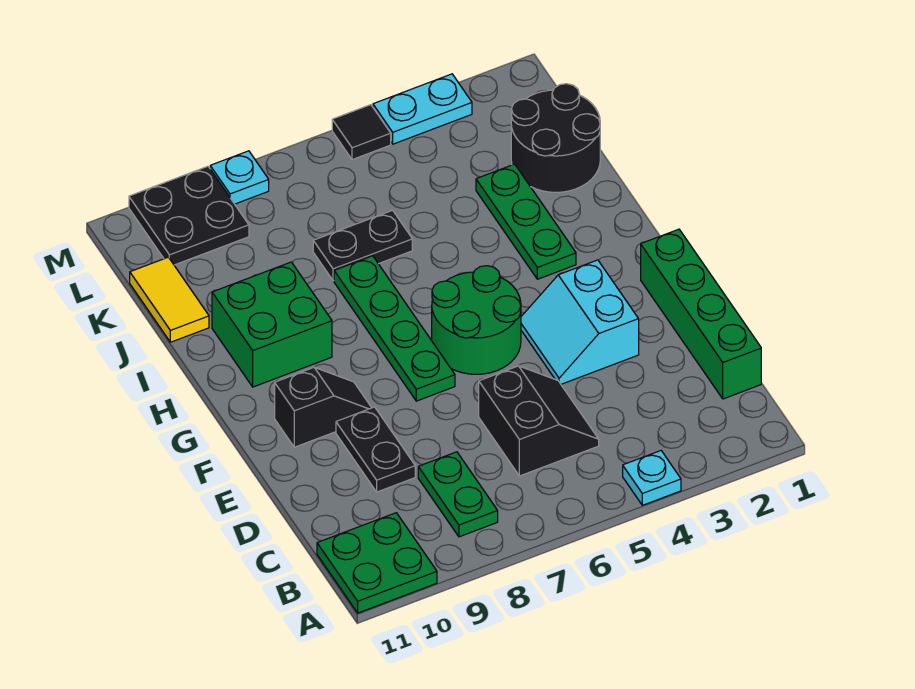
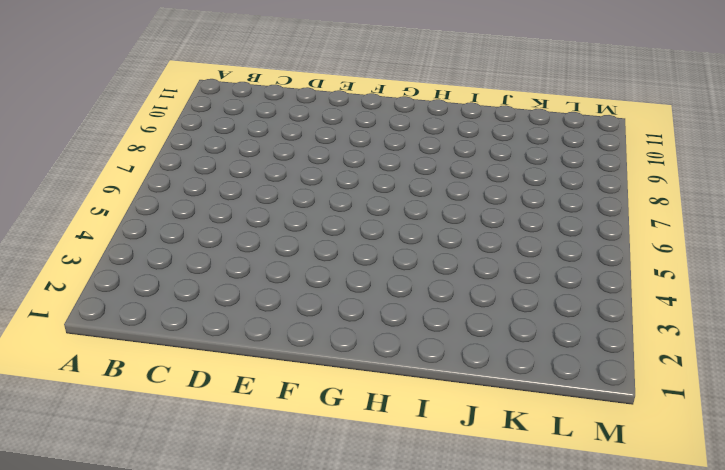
none -> cyan 1x1 plate [623,451,681,505]
none -> green 2x2 plate [317,513,437,613]
none -> green 1x2 plate [418,452,498,537]

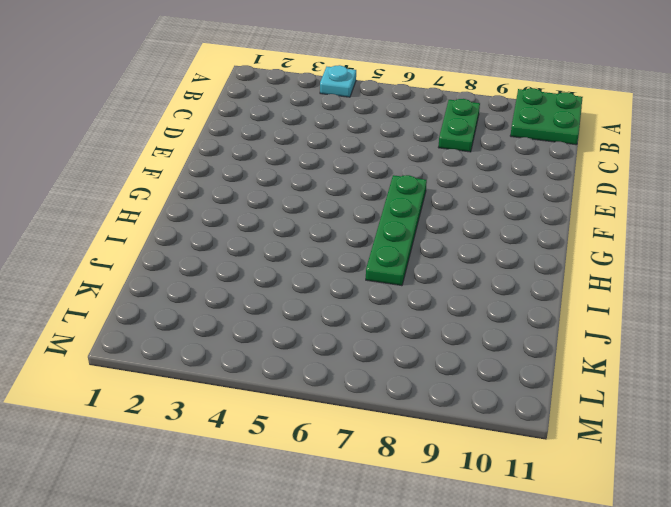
none -> green 1x4 brick [641,229,761,399]
none -> black 2x2 slope [479,366,599,476]
none -> black 1x2 plate [336,407,415,492]

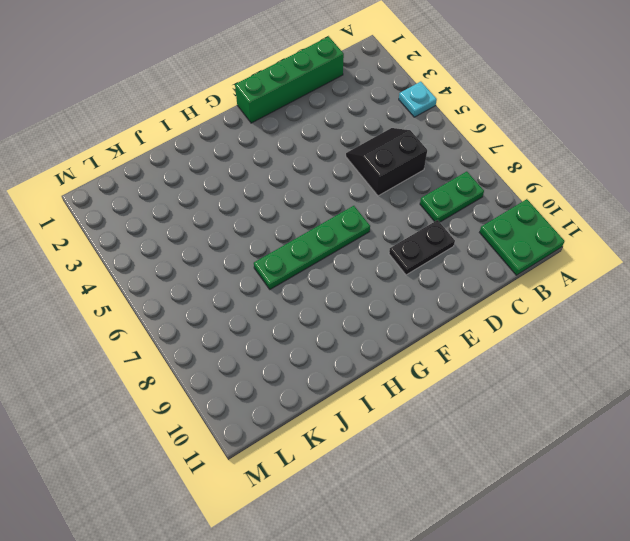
none -> cyan 2x2 slope [521,260,639,384]
none -> green 2x2 round brick [432,266,521,374]
none -> black 1x2 slope [275,367,372,447]

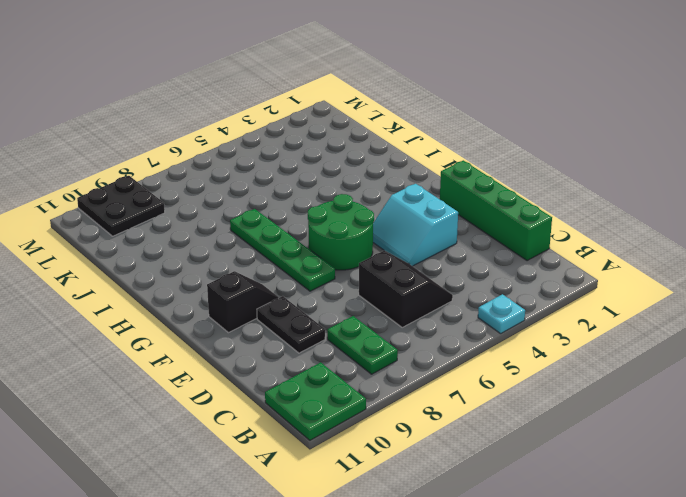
none -> green 1x3 plate [476,164,576,279]
none -> green 2x2 brick [212,262,332,387]
none -> black 2x2 round brick [511,84,600,192]

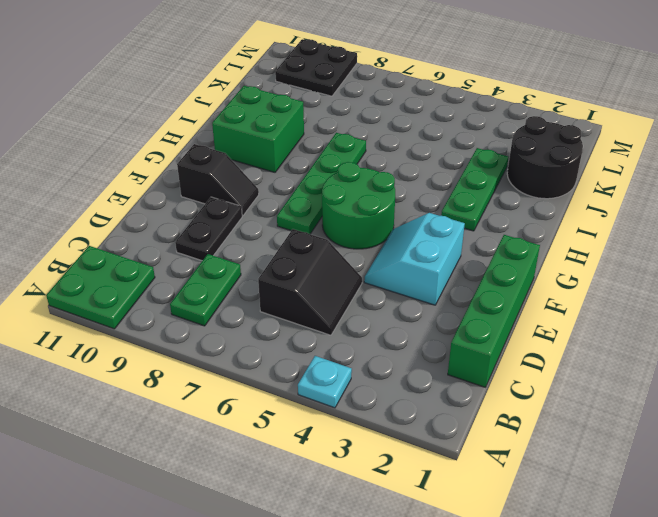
none -> black 1x2 plate [313,210,412,281]
none -> yellow 1x2 tile [130,257,209,342]
none -> cyan 1x2 plate [373,74,472,144]

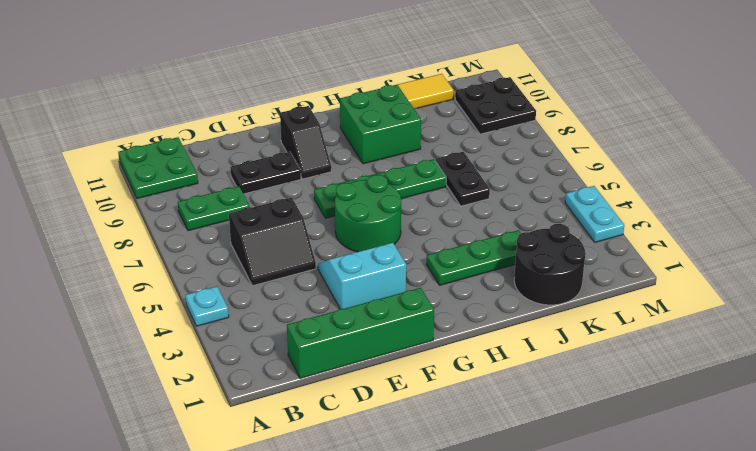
none -> black 1x1 tile [332,105,391,160]
none -> cyan 1x1 plate [210,151,269,204]

